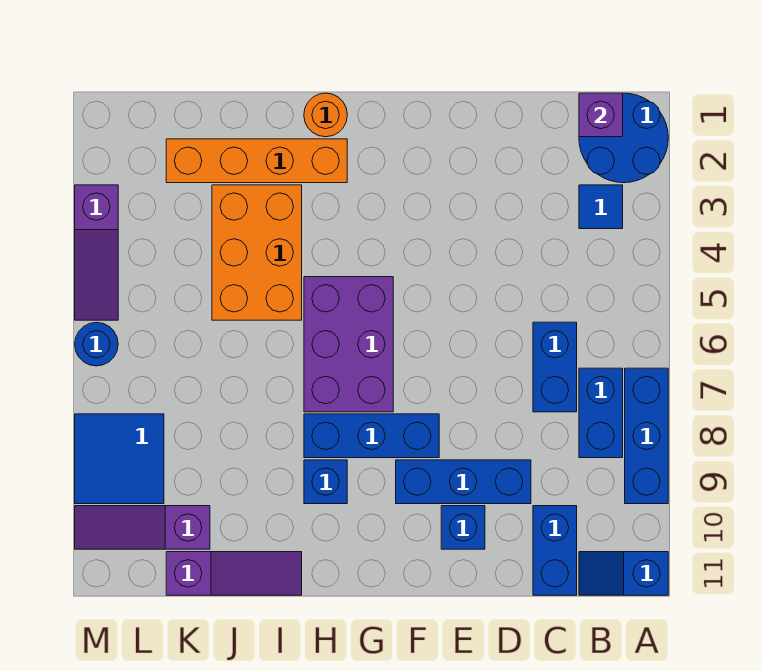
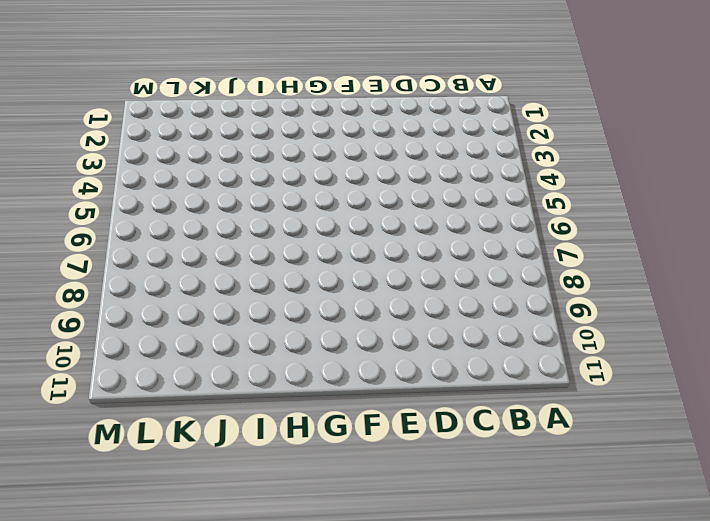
none -> blue 2x2 round brick [579,93,668,183]
none -> blue 1x3 brick [625,368,668,504]
none -> blue 1x2 slope [579,552,668,595]

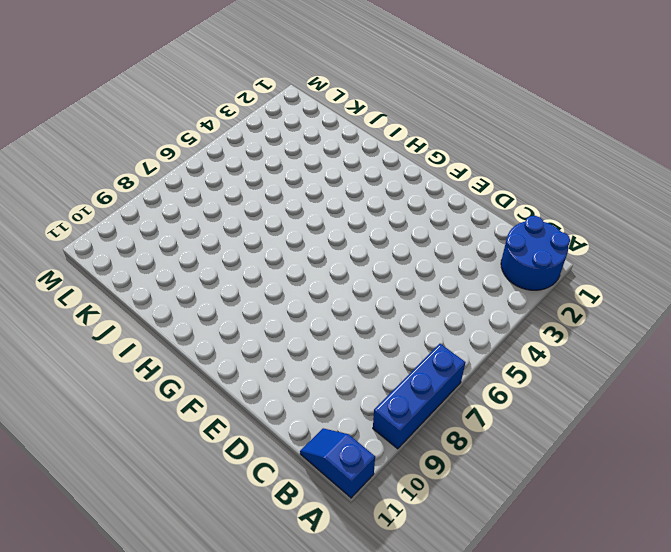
none -> blue 1x1 tile [579,185,623,229]
none -> blue 1x2 brick [579,368,623,458]
none -> blue 1x2 brick [533,322,577,412]

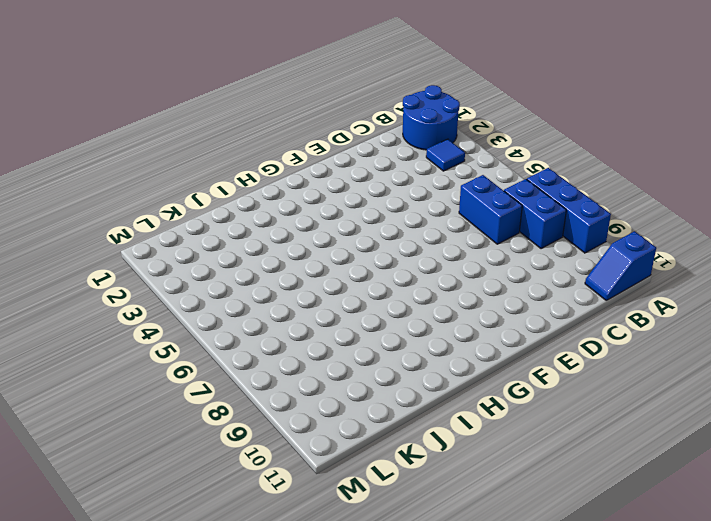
none -> blue 1x2 brick [533,506,577,595]
none -> blue 1x3 brick [396,460,531,504]
none -> blue 1x1 brick [441,506,485,549]

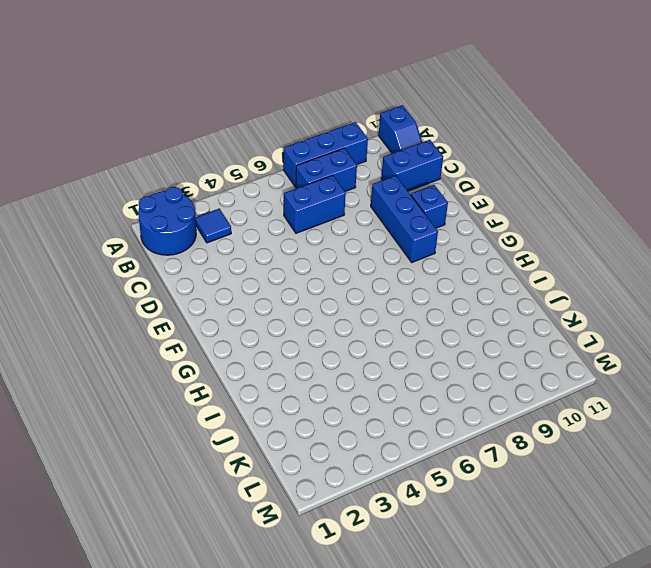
none -> blue 1x3 brick [304,414,439,458]
none -> purple 2x3 brick [304,277,393,412]
none -> orange 1x1 round brick [304,93,347,137]

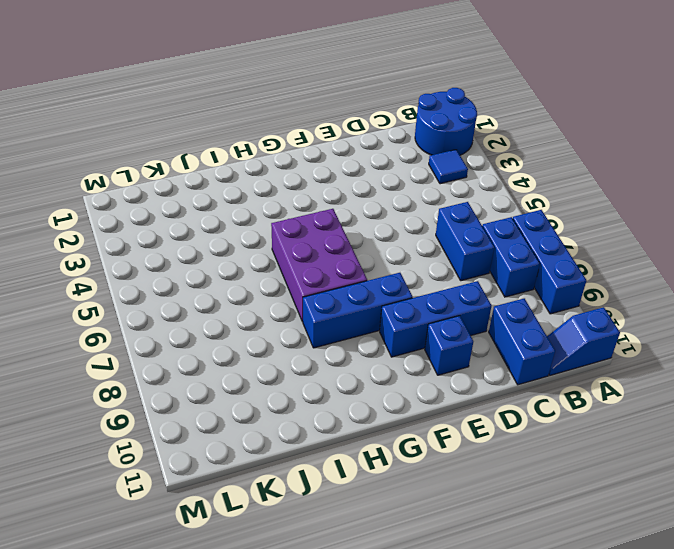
none -> orange 1x1 round brick [304,93,347,137]
none -> orange 1x4 brick [166,139,347,183]
none -> blue 1x1 brick [304,460,347,504]

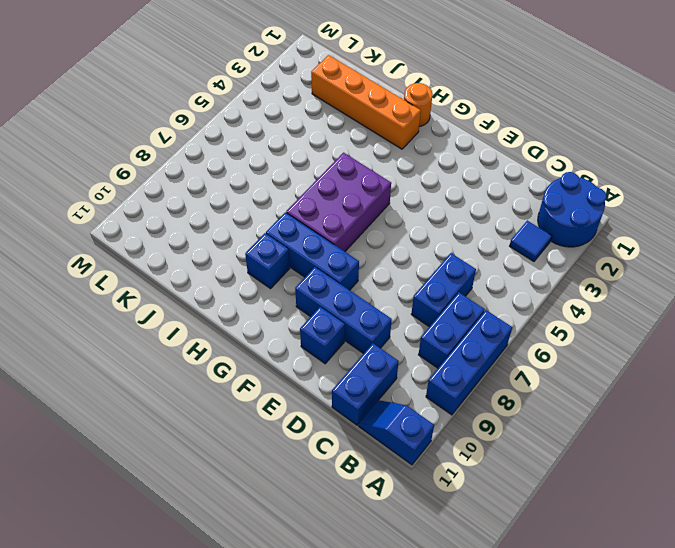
none -> orange 2x3 brick [212,185,302,320]
none -> purple 1x3 slope [166,552,302,595]
none -> purple 1x3 slope [75,506,210,549]

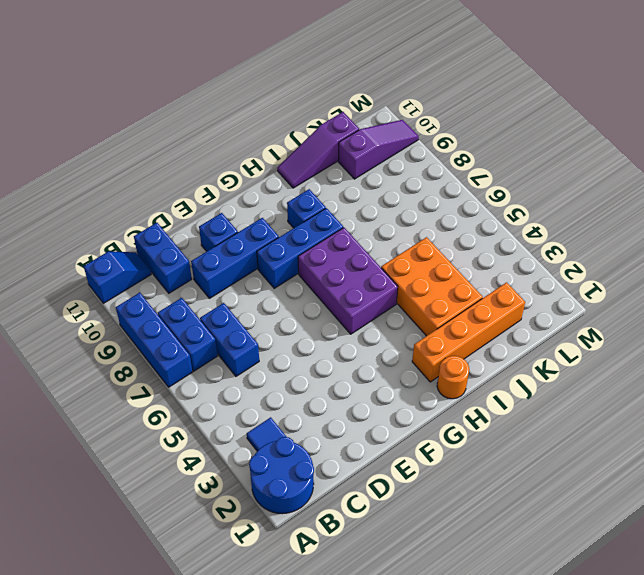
none -> blue 2x2 tile [75,414,164,504]
none -> purple 1x3 slope [75,185,118,320]
none -> blue 1x1 round brick [75,322,118,366]

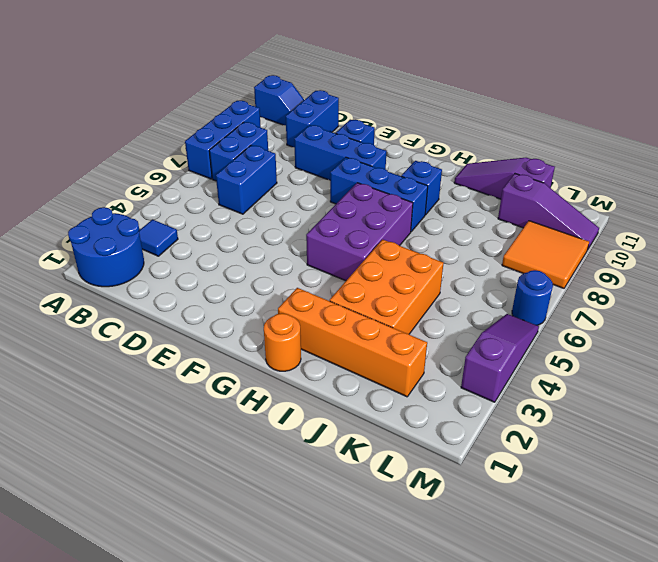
orange 2x2 tile [502,221,589,288] -> blue 2x2 tile [75,414,164,504]
none -> purple 1x1 brick [579,93,623,137]

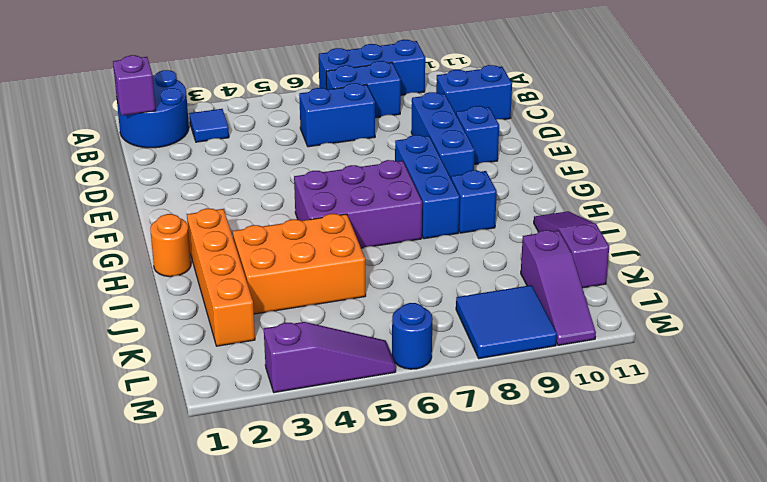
none -> blue 1x2 slope [579,552,668,595]

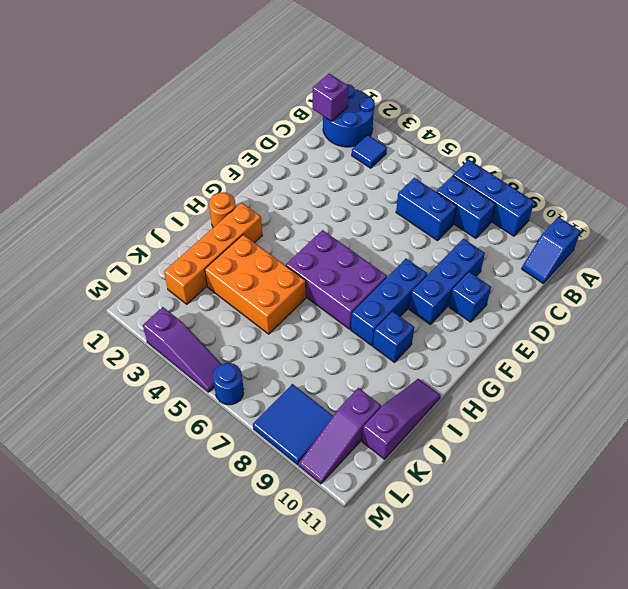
none -> blue 1x2 brick [533,506,577,595]

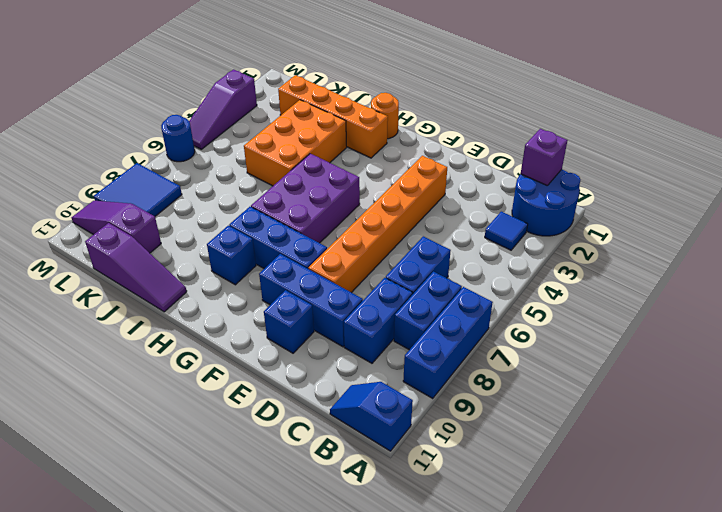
blue 1x2 brick [344,278,412,363] -> blue 1x2 brick moved to [533,506,577,595]
orange 1x6 brick [308,156,447,293] -> none

